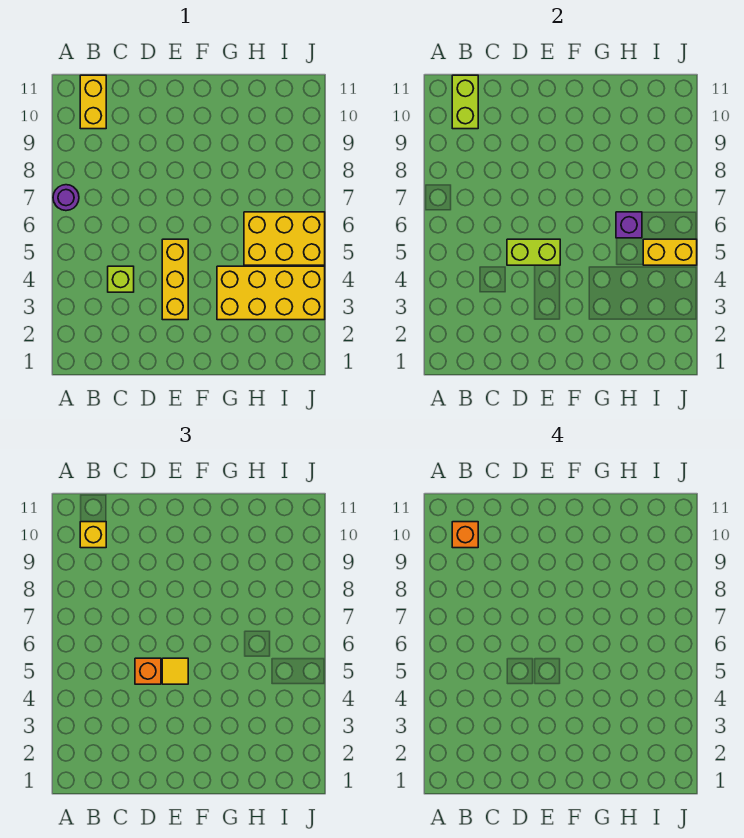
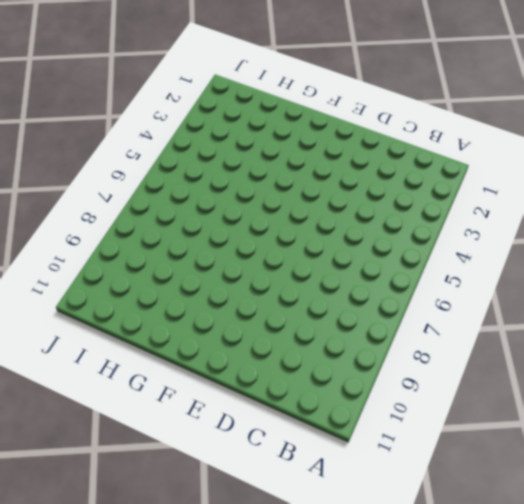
none -> purple 1x1 round brick [53,185,79,211]
none -> yellow 1x2 brick [80,75,106,129]
none -> lime 1x1 brick [108,266,134,292]

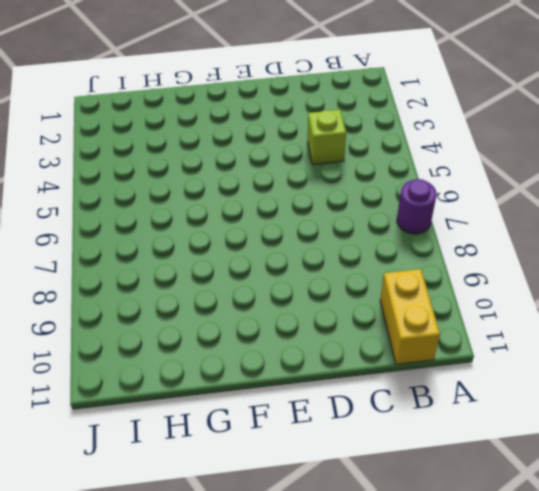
none -> yellow 1x3 brick [162,239,188,320]
none -> yellow 2x4 brick [217,266,325,320]
none -> yellow 2x3 brick [244,212,325,265]

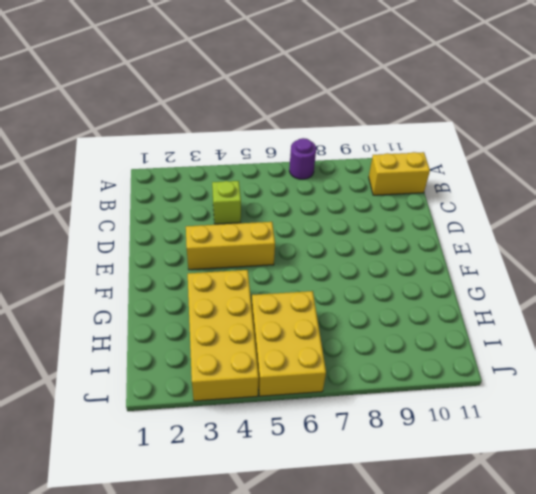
none -> lime 1x2 brick [452,75,478,129]
none -> lime 1x2 brick [507,239,560,265]
none -> purple 1x1 brick [616,212,642,238]

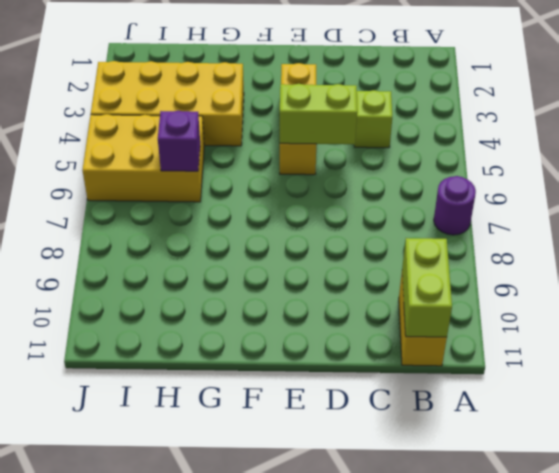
none -> yellow 1x2 brick [643,239,697,265]
none -> yellow 1x1 brick [80,522,106,548]
none -> orange 1x1 brick [135,658,161,684]

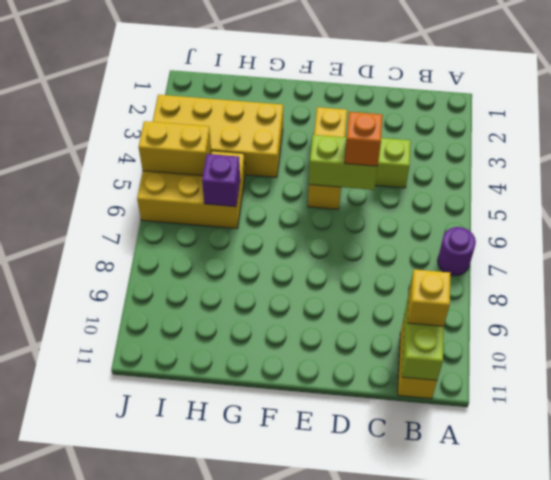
none -> yellow 1x1 tile [162,658,188,684]
none -> orange 1x1 brick [452,522,478,548]

